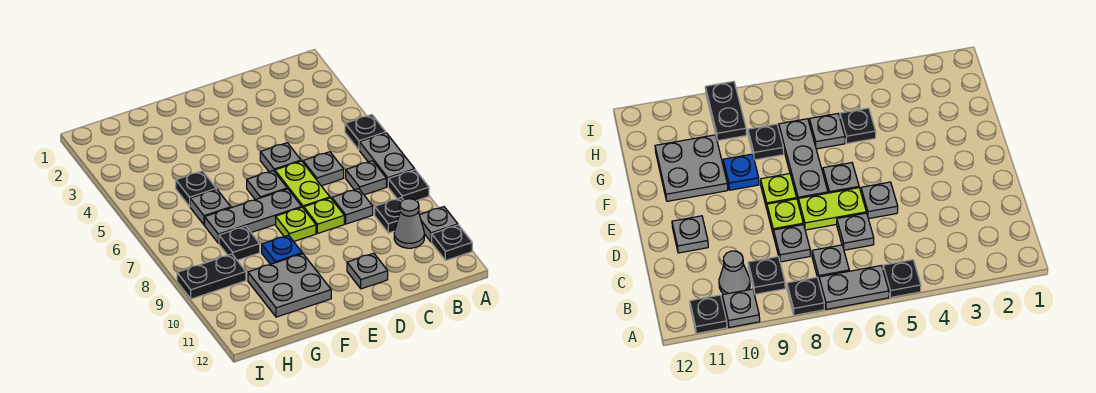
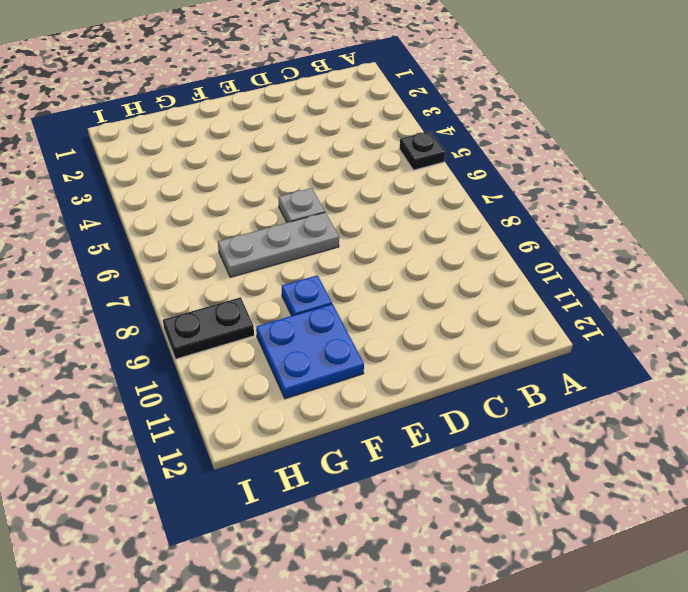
blue 2x2 plate [256,304,364,399] -> grey 2x2 plate [248,254,331,317]
none -> grey 1x2 plate [360,133,415,187]
none -> black 1x1 plate [388,170,429,201]
none -> grey 1x1 plate [420,207,458,242]

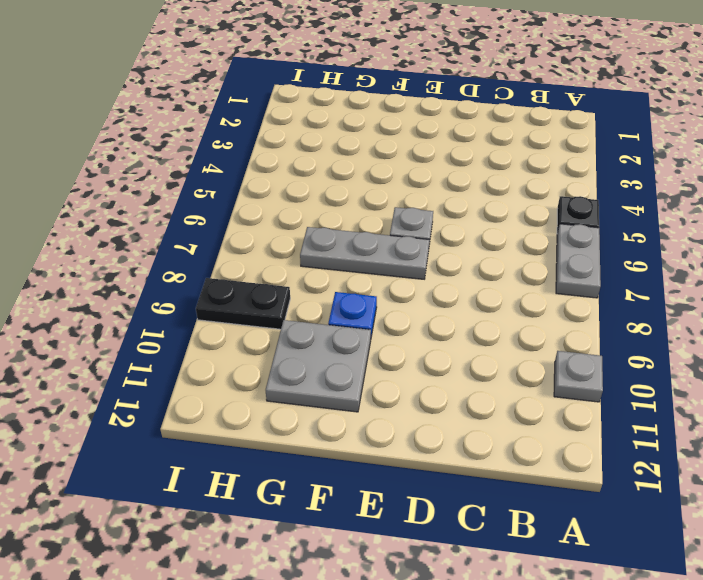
none -> black 1x1 plate [388,170,429,201]
none -> black 1x1 plate [432,225,472,261]
none -> grey 1x1 plate [346,161,386,195]

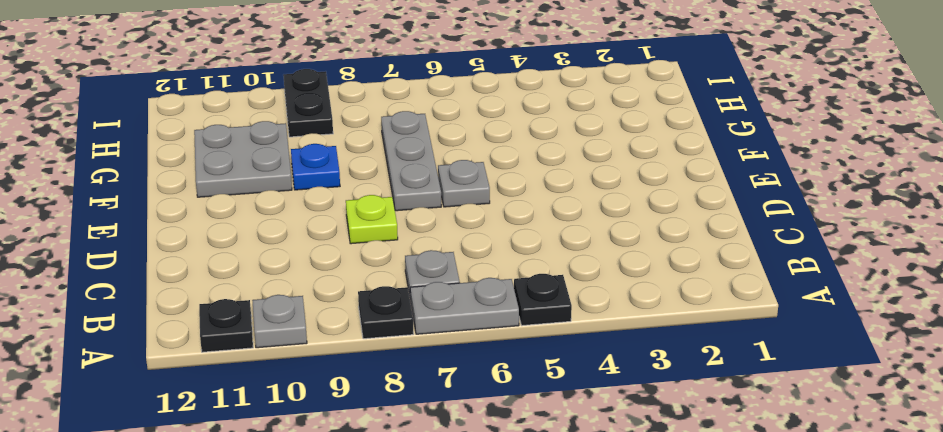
none -> black 1x1 plate [375,198,403,233]
none -> grey 1x1 cone [394,199,424,248]
none -> grey 1x1 plate [303,152,344,186]

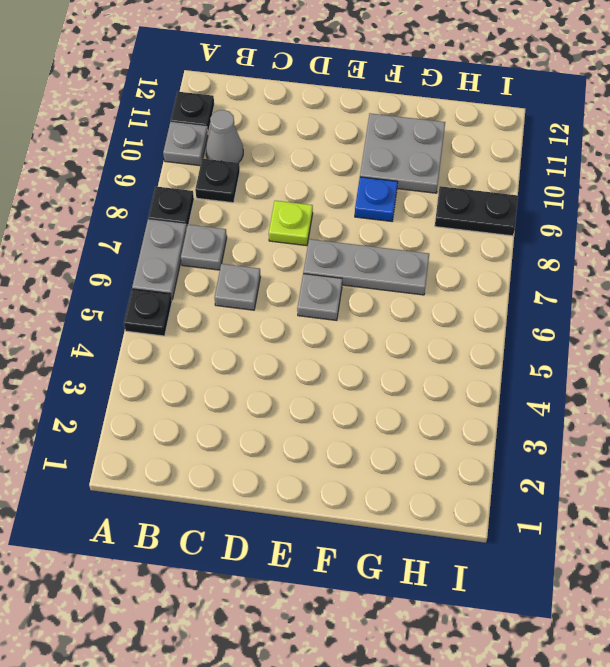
none -> grey 1x1 plate [332,189,373,224]
none -> grey 1x1 plate [260,143,301,172]
none -> lime 1x2 plate [275,161,330,209]

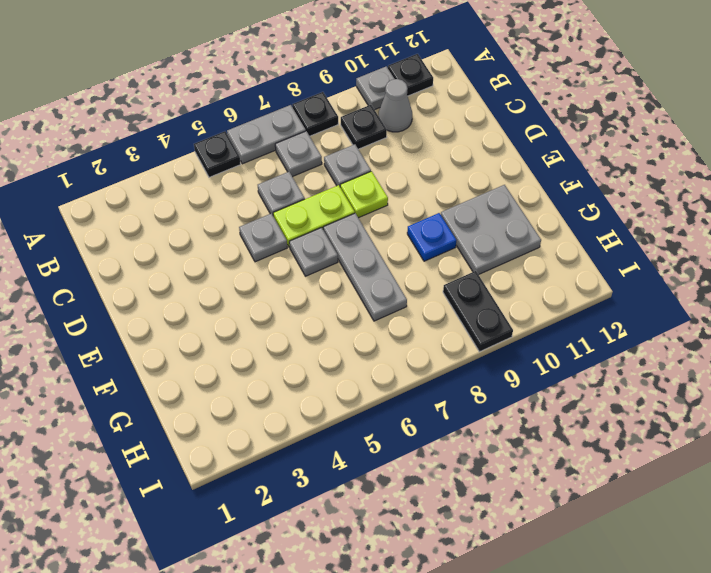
none -> grey 1x1 plate [347,253,388,289]
none -> lime 1x1 plate [276,208,316,241]
none -> black 1x1 plate [176,171,216,206]

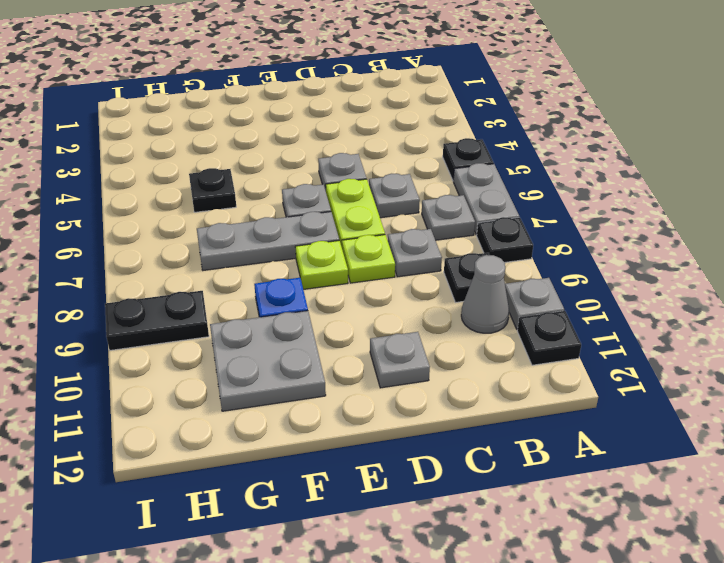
none -> grey 1x1 plate [190,189,231,225]
none -> black 1x1 plate [219,226,260,260]

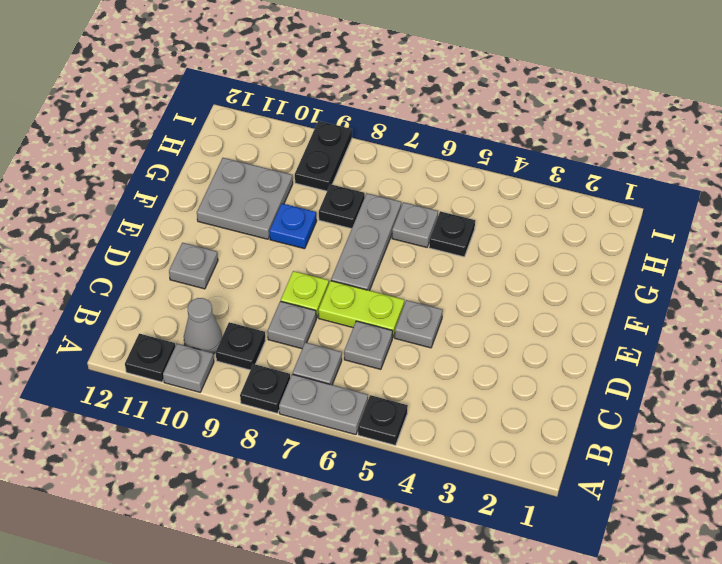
none -> grey 1x1 plate [247,171,287,200]
none -> lime 1x1 plate [276,208,316,241]

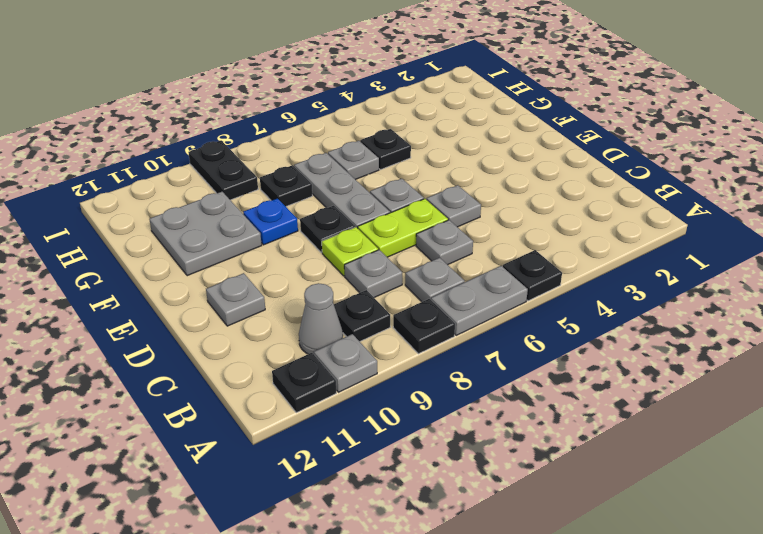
black 1x1 plate [300,206,355,253] -> lime 1x1 plate [276,208,316,241]

